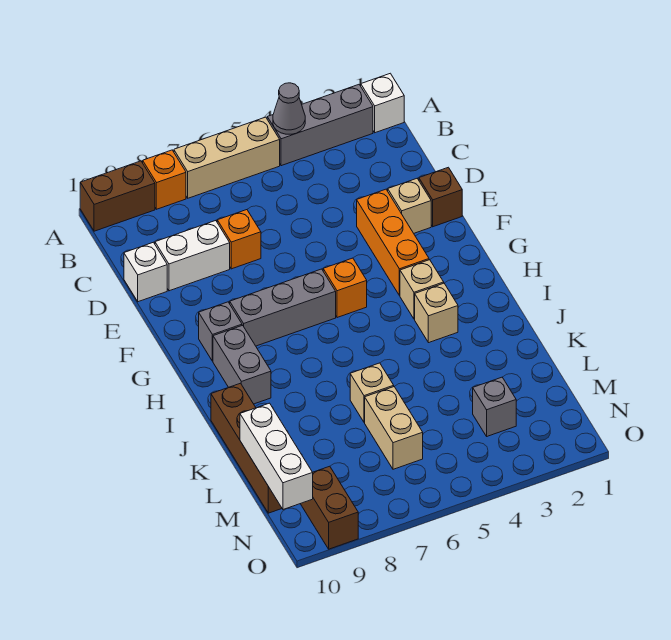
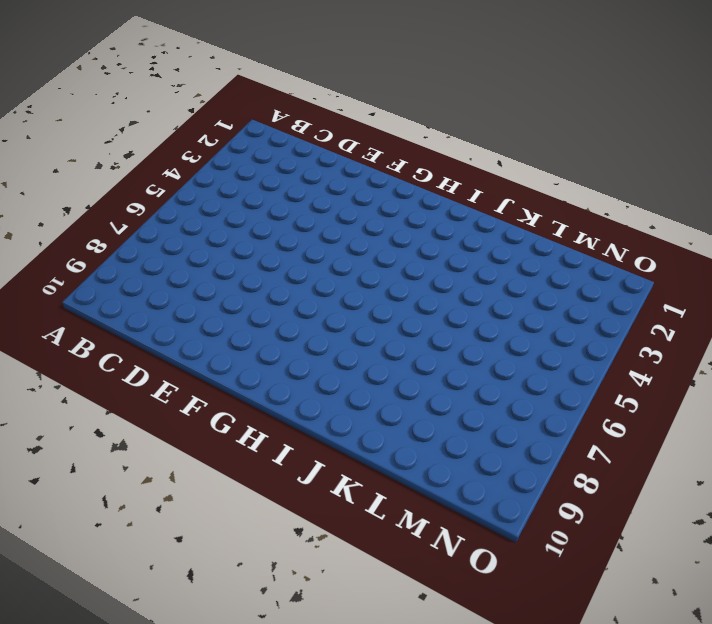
none -> white 1x1 brick [361,73,404,133]
none -> grey 1x3 brick [267,85,373,166]
none -> tan 1x3 brick [174,117,280,198]

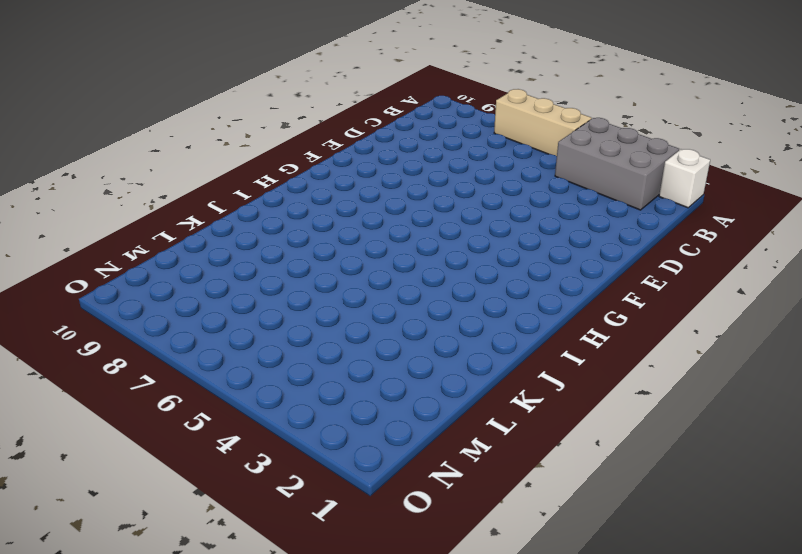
grey 2x3 brick [555,118,679,210] -> grey 1x3 brick [267,85,373,166]
none -> orange 1x1 brick [143,150,186,209]
none -> brown 1x2 brick [80,161,155,231]
none -> orange 1x1 brick [217,210,261,269]

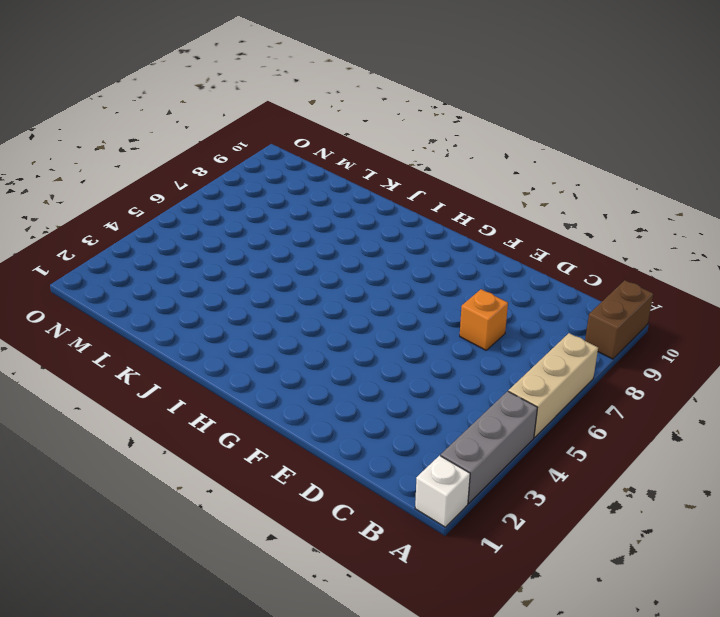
none -> orange 1x1 brick [143,150,186,209]
none -> white 1x2 brick [155,221,230,291]
none -> white 1x1 brick [124,242,167,302]

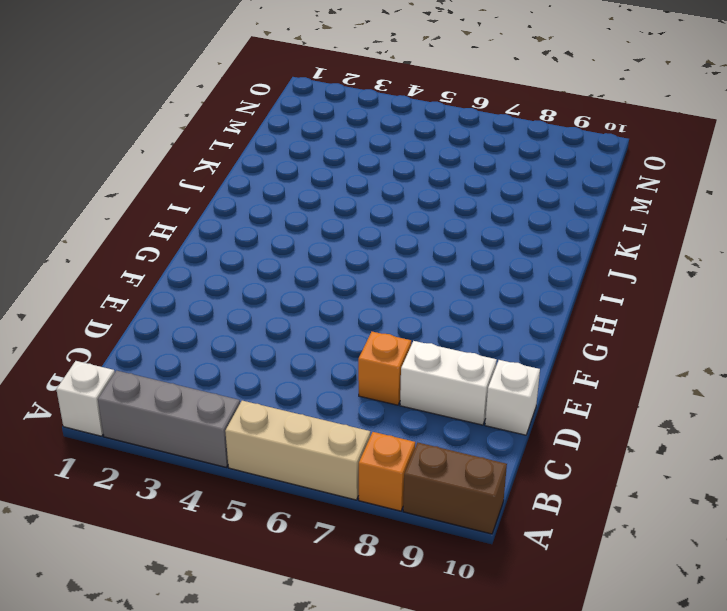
none -> brown 1x1 brick [419,167,462,227]
none -> tan 1x1 brick [388,178,431,233]
none -> orange 1x3 brick [357,189,429,296]

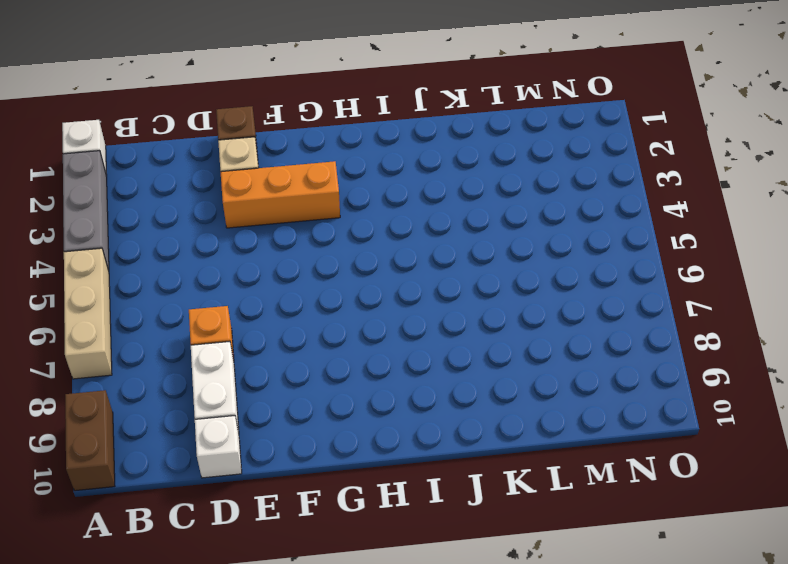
none -> orange 1x1 brick [143,150,186,209]
none -> orange 1x1 brick [323,258,367,318]
none -> grey 1x3 brick [230,269,336,346]

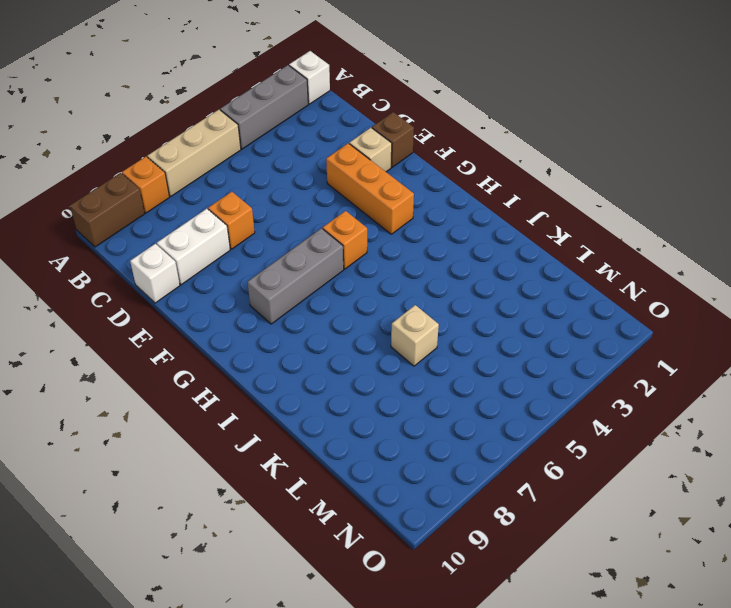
none -> grey 1x1 brick [199,302,242,361]
none -> tan 1x1 brick [400,260,444,319]
none -> grey 1x2 brick [213,325,271,404]

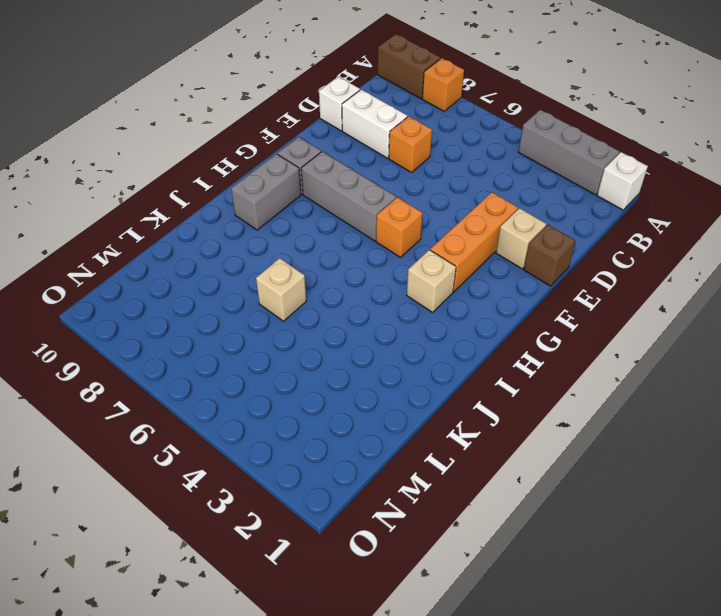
none -> tan 1x3 brick [174,117,280,198]
none -> tan 1x1 brick [415,283,458,343]
none -> brown 1x4 brick [211,383,282,513]

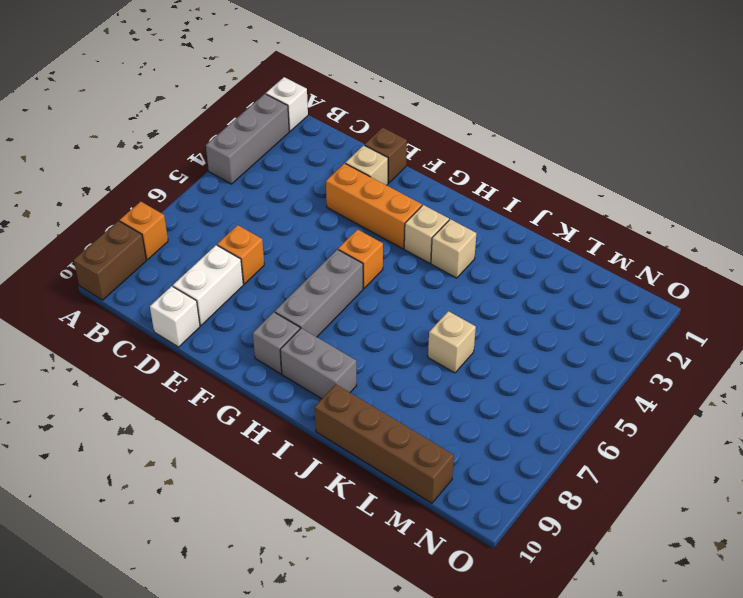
none -> tan 1x3 brick [174,117,280,198]
none -> tan 1x2 brick [365,387,423,469]
none -> grey 1x1 brick [473,377,516,436]

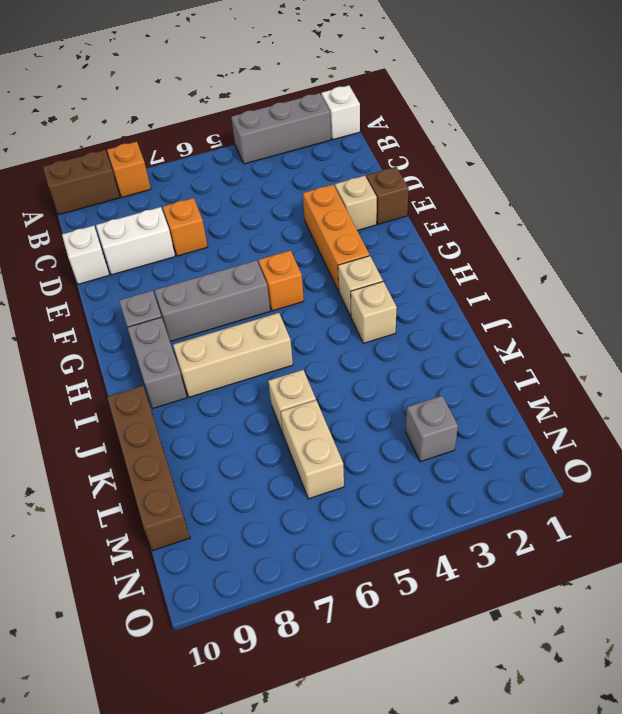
tan 1x3 brick [173,313,293,397] -> tan 1x3 brick moved to [174,117,280,198]
none -> brown 1x2 brick [301,466,358,549]
none -> grey 1x1 cone [273,83,305,134]
none -> white 1x3 brick [240,403,313,510]

